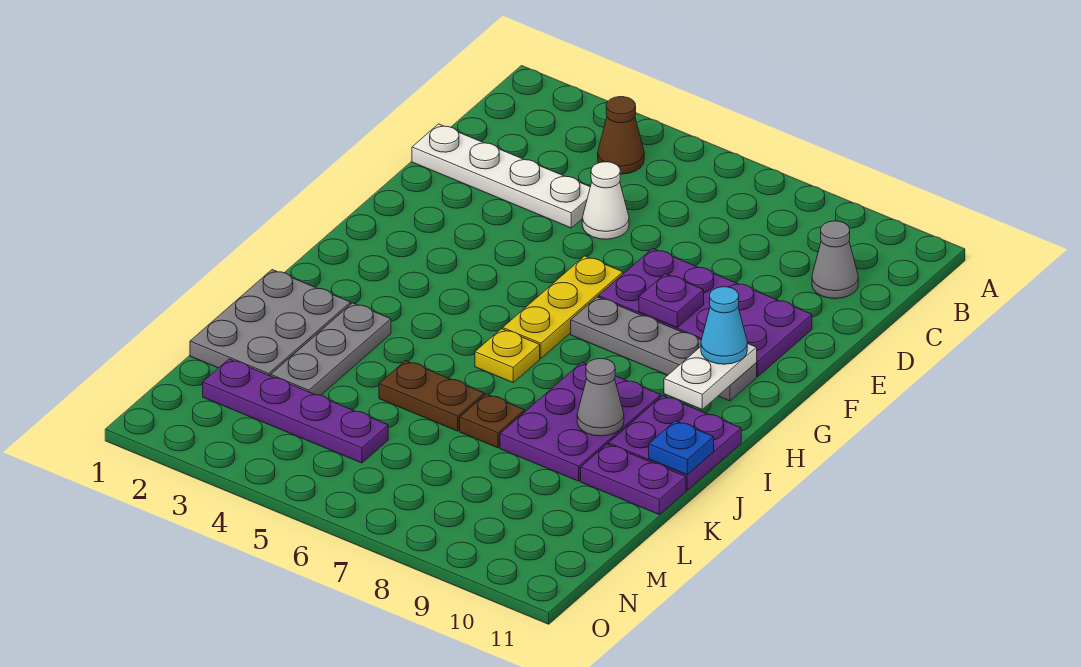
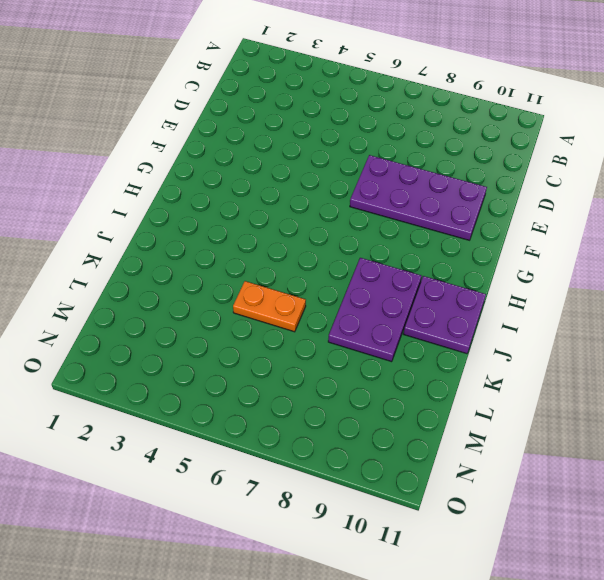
orange 1x2 plate [233,281,306,332] -> brown 1x2 plate [379,361,484,431]
none -> brown 1x1 cone [598,97,644,174]
none -> grey 1x1 cone [812,221,858,299]
none -> white 1x4 plate [412,124,590,228]

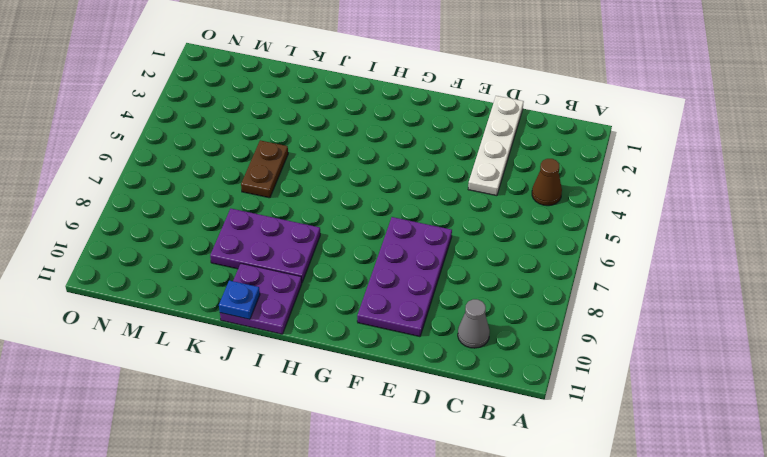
none -> white 1x1 cone [582,162,629,239]
none -> yellow 1x3 plate [503,256,623,358]
none -> grey 1x4 plate [571,297,757,401]

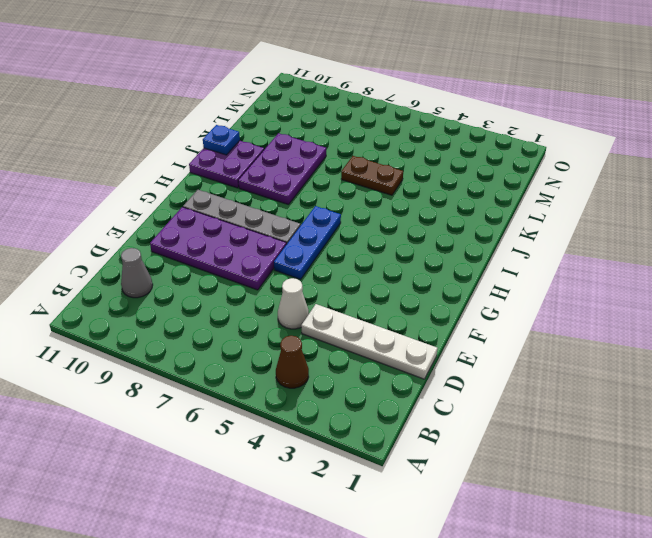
blue 1x3 plate [274,206,341,279] -> yellow 1x3 plate [503,256,623,358]
none -> yellow 1x1 plate [475,329,540,382]
none -> grey 2x3 plate [190,270,351,376]
none -> grey 1x3 plate [271,303,391,395]

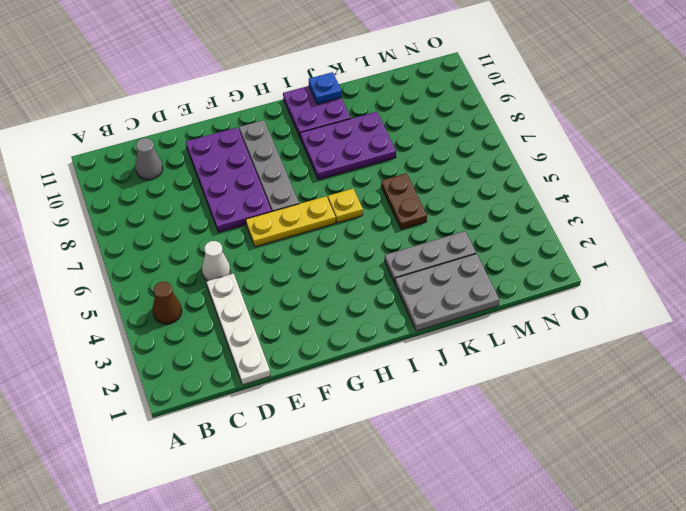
none -> brown 1x1 plate [460,394,525,448]
none -> purple 1x2 plate [581,444,686,514]
none -> purple 1x4 plate [203,359,388,463]

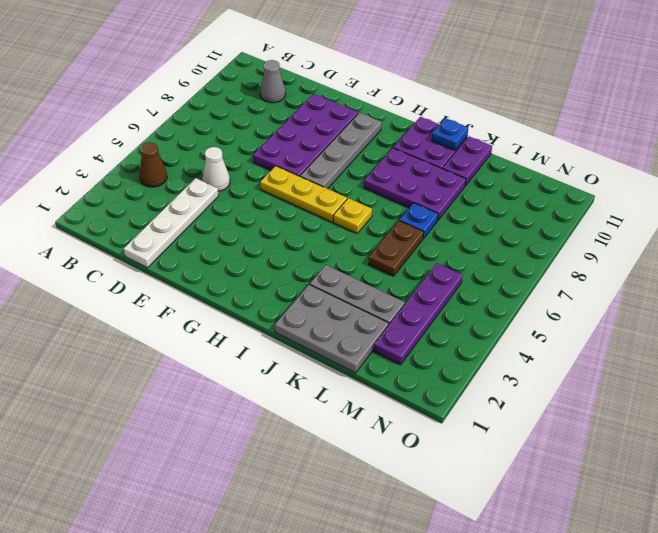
blue 1x1 plate [400,203,438,238] -> brown 1x1 plate [460,394,525,448]
none -> purple 1x1 plate [639,274,704,327]
none -> white 1x2 plate [664,343,757,409]
none -> grey 1x1 cone [577,358,624,436]

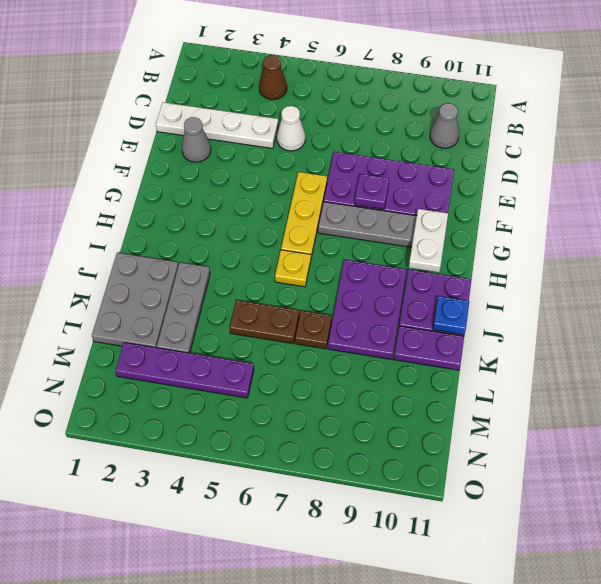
grey 1x1 cone [182,117,211,162] -> grey 1x1 cone moved to [577,358,624,436]
none -> cyan 1x1 cone [701,287,747,364]

